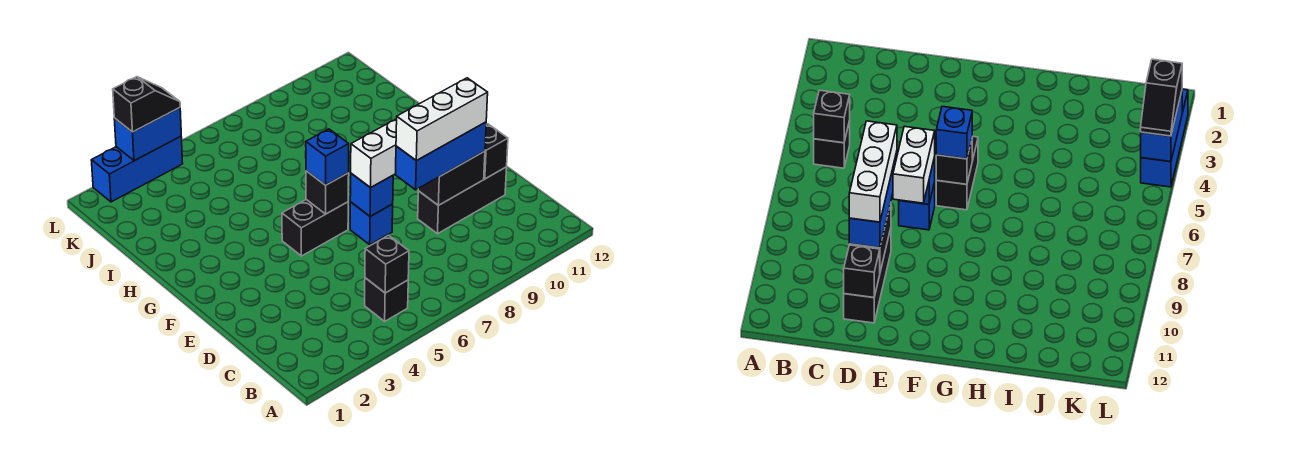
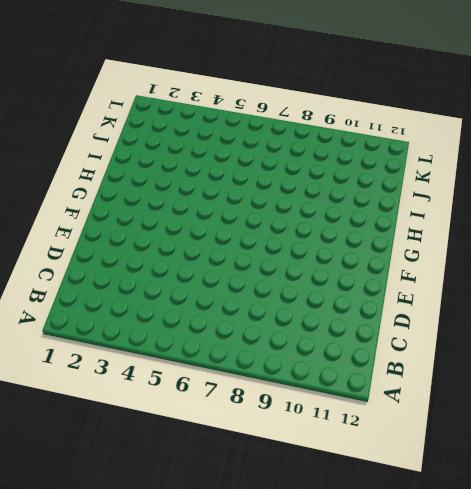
none -> black 1x1 brick [365,278,408,321]
none -> black 1x3 brick [418,167,507,234]
none -> blue 1x1 brick [350,202,393,245]

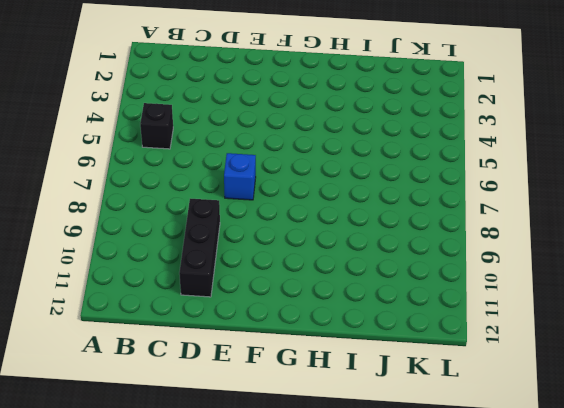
none -> black 1x2 brick [282,200,348,256]
none -> blue 1x3 brick [91,136,183,202]
none -> black 1x1 brick [365,235,409,293]

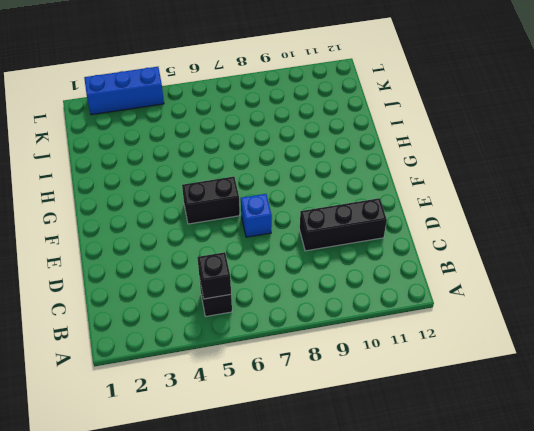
none -> black 1x2 brick [418,151,485,205]
none -> black 1x1 brick [484,124,508,179]
none -> blue 1x1 brick [350,173,393,217]

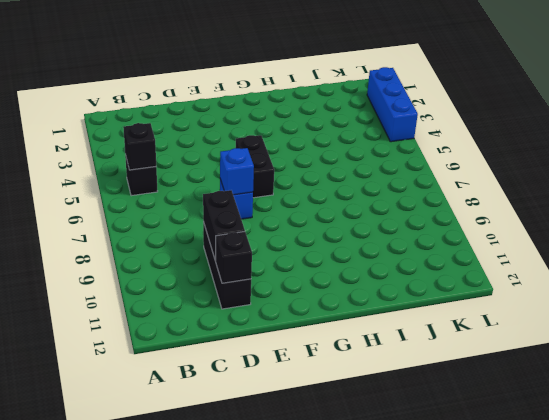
none -> black 1x1 brick [306,171,349,214]
none -> blue 1x2 brick [114,108,181,161]
none -> blue 1x3 brick [395,122,486,190]

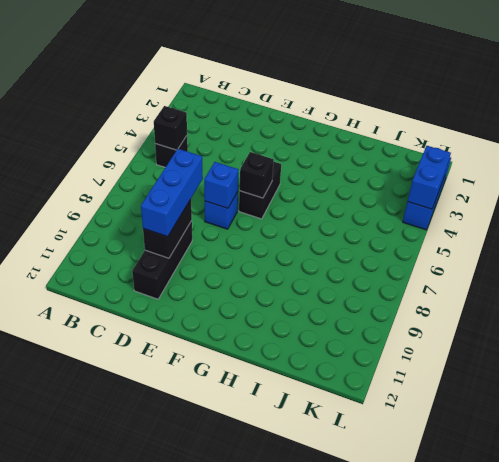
none -> black 1x1 brick [484,124,508,179]
none -> white 1x2 brick [351,119,397,188]
none -> blue 1x1 brick [306,129,349,185]

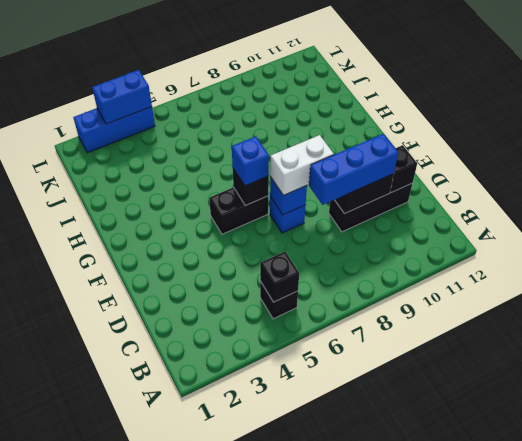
none -> black 1x2 slope [113,77,180,132]
none -> white 1x3 brick [396,78,488,161]

